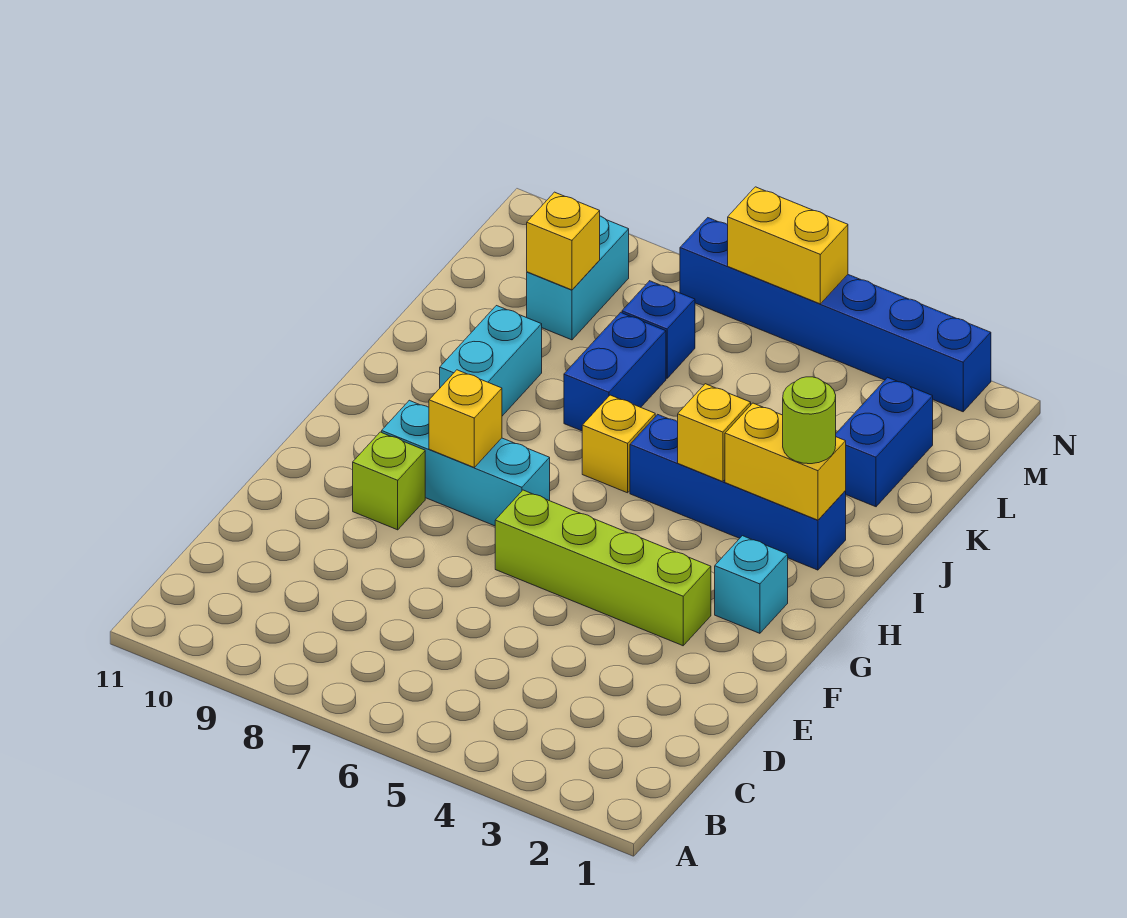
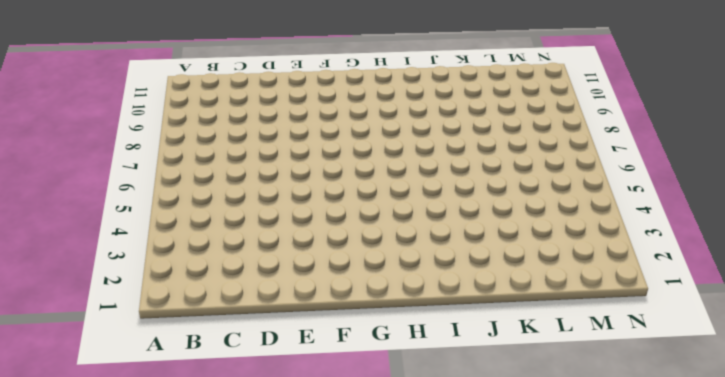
none -> lime 1x4 brick [495,490,711,646]
none -> lime 1x1 brick [353,432,425,530]
none -> cyan 1x1 brick [715,536,788,633]

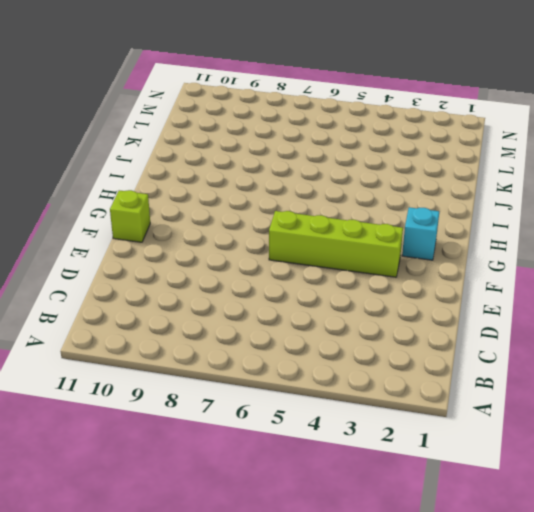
lime 1x1 brick [110,190,150,242] -> lime 1x1 brick moved to [353,432,425,530]
none -> cyan 1x3 brick [382,400,550,526]
none -> blue 1x4 brick [630,414,846,570]
none -> yellow 1x1 brick [582,395,655,493]

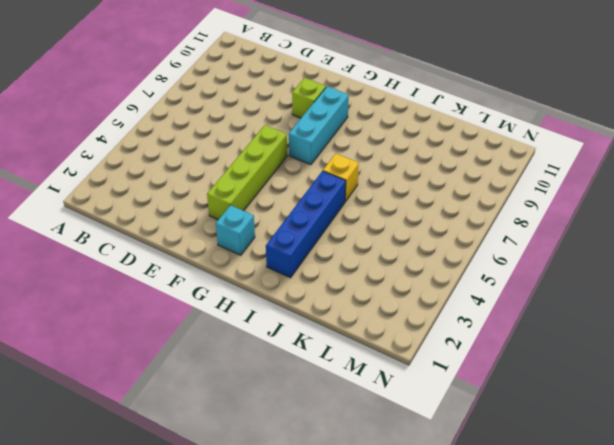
none -> cyan 1x2 brick [440,306,542,416]
none -> blue 1x2 brick [564,312,666,431]
none -> blue 1x2 brick [836,377,933,507]

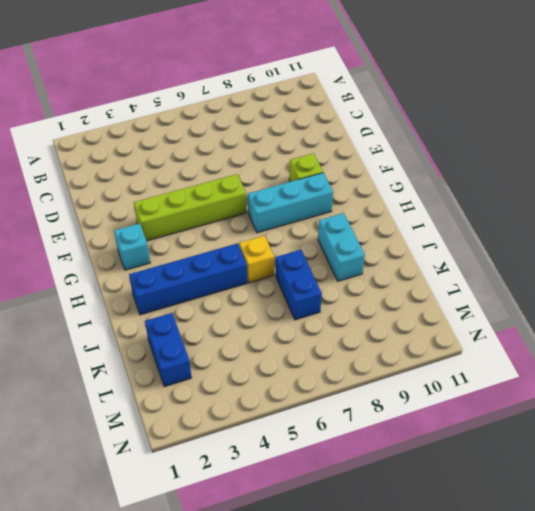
none -> blue 1x1 brick [622,281,695,378]
none -> cyan 1x2 brick [527,216,629,340]
none -> blue 1x6 brick [680,218,991,412]

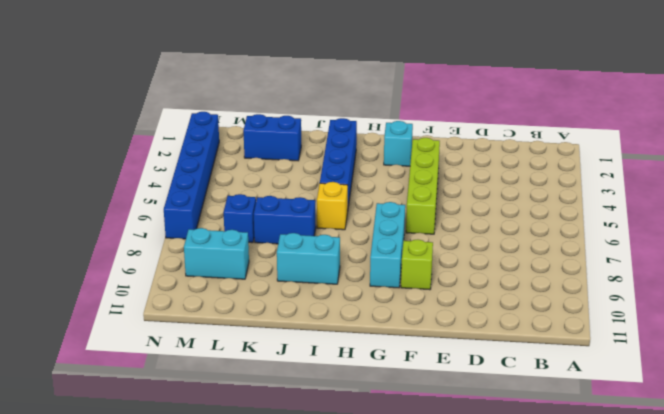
none -> yellow 1x1 brick [429,370,502,467]
none -> yellow 1x2 brick [725,403,846,520]
none -> yellow 1x1 brick [678,384,751,482]

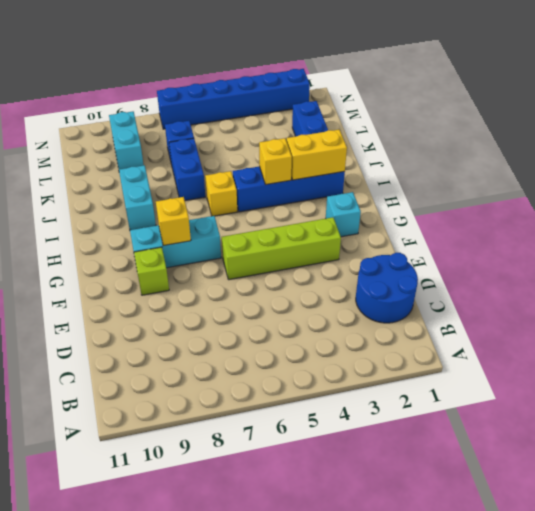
blue 2x2 round brick [356,253,418,323] -> none
none -> yellow 1x1 brick [527,192,600,290]
none -> yellow 1x2 brick [728,187,848,304]
none -> lime 1x1 round brick [783,377,836,464]

